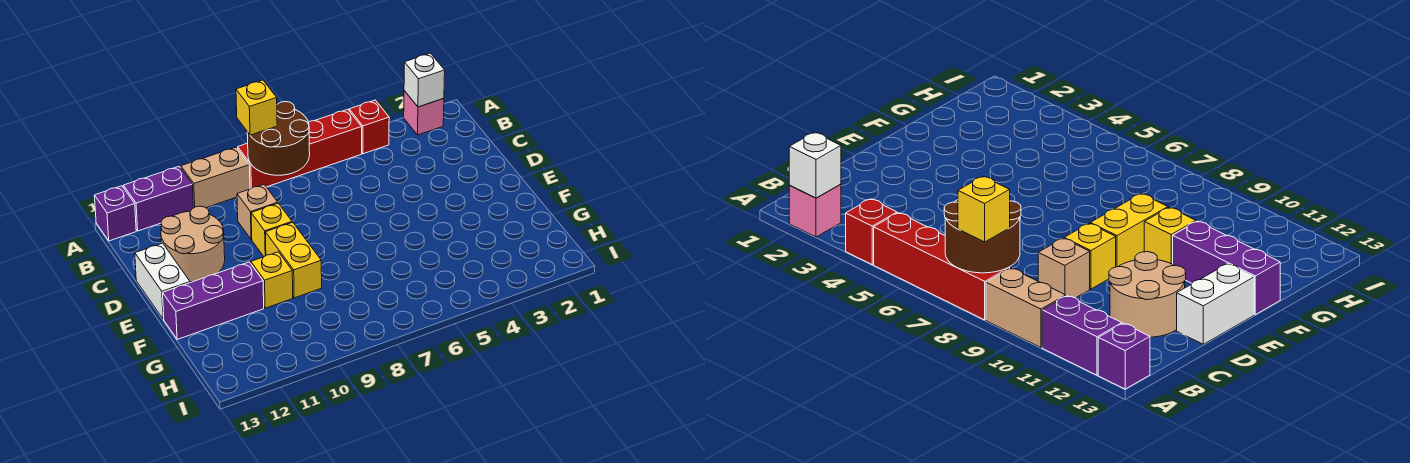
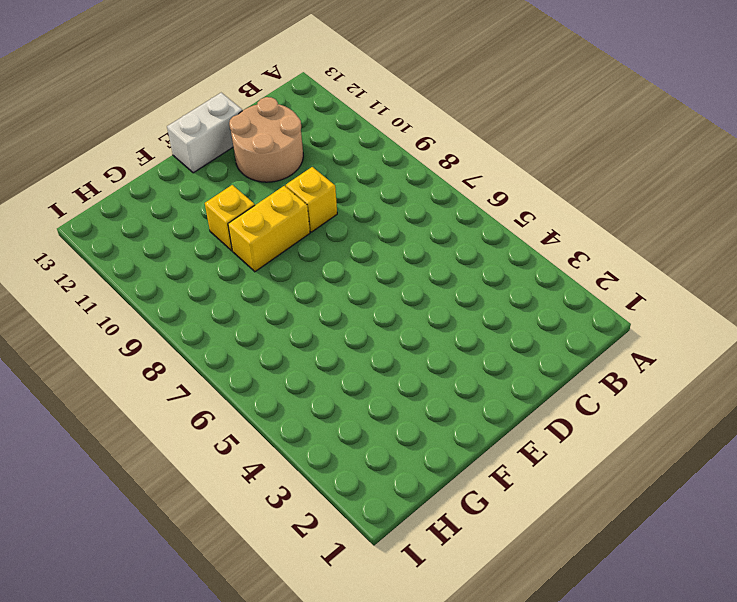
none -> pink 1x1 brick [404,91,444,135]
none -> red 1x1 brick [349,100,389,154]
none -> red 1x4 brick [238,109,362,189]

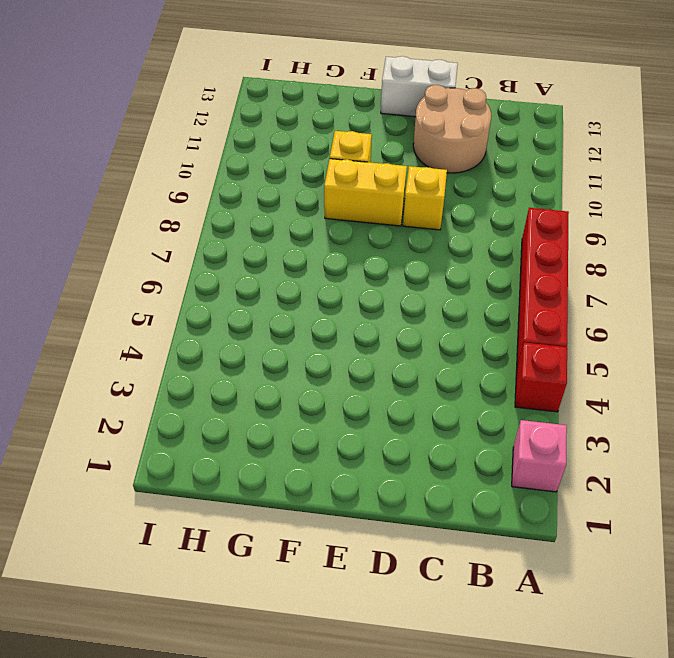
none -> tan 1x2 brick [181,147,250,208]
none -> purple 1x2 brick [123,166,193,231]
none -> purple 1x1 brick [94,186,136,241]

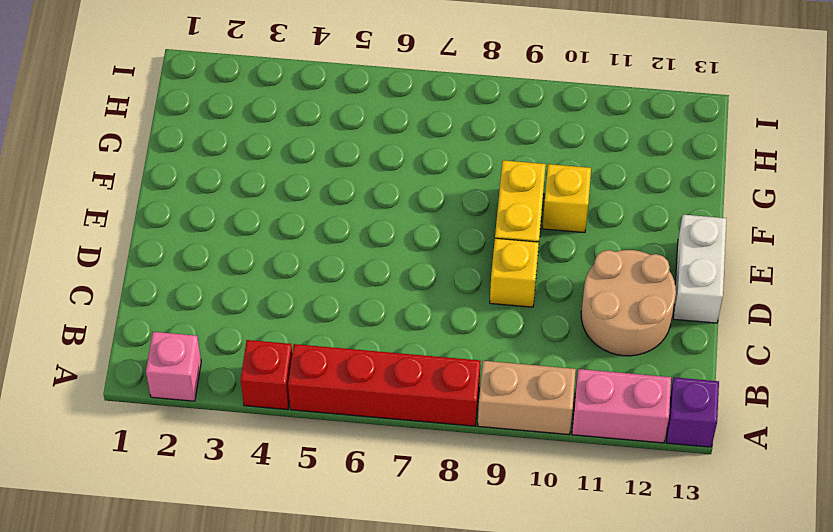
pink 1x2 brick [572,369,671,443] -> purple 1x2 brick [123,166,193,231]
none -> tan 1x1 brick [237,185,278,239]
none -> purple 1x3 brick [163,262,264,340]
none -> white 1x1 brick [404,53,445,107]

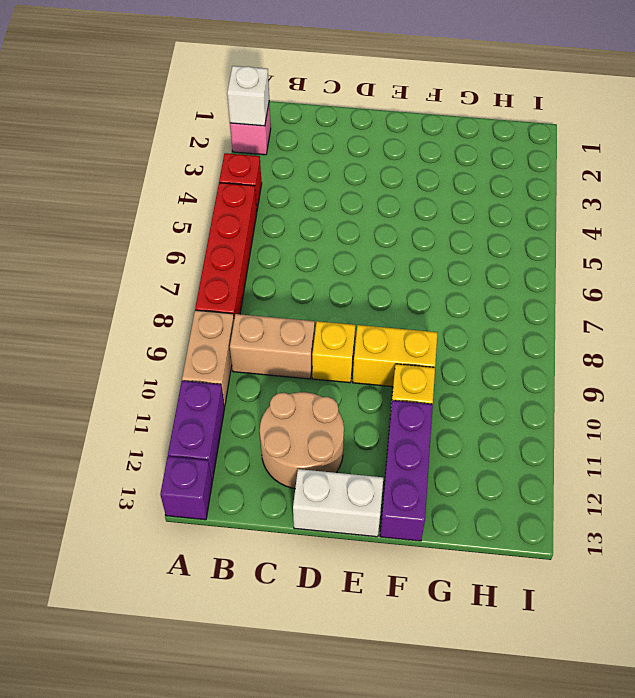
tan 1x2 brick [230,314,315,379] -> tan 1x1 brick [237,185,278,239]
none -> brown 2x2 round brick [247,102,310,175]
none -> yellow 1x1 brick [236,80,277,135]

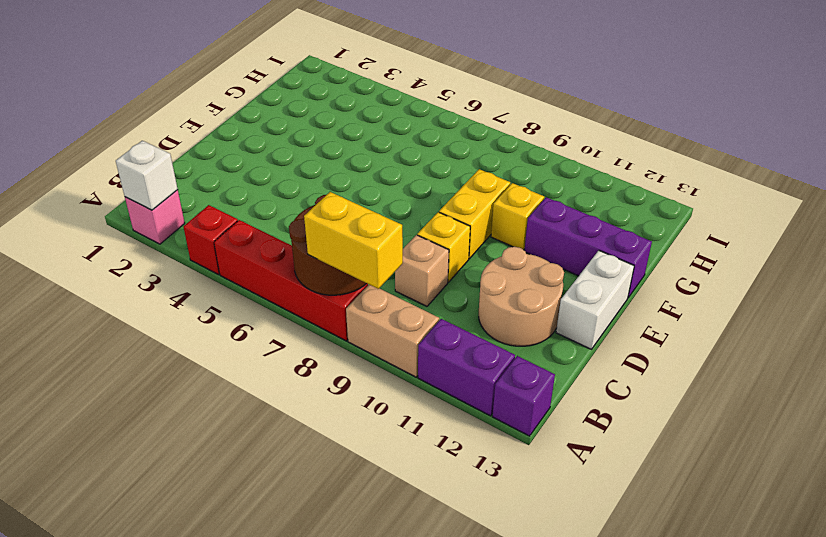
yellow 1x2 brick [304,192,403,289] -> yellow 1x1 brick [236,80,277,135]

